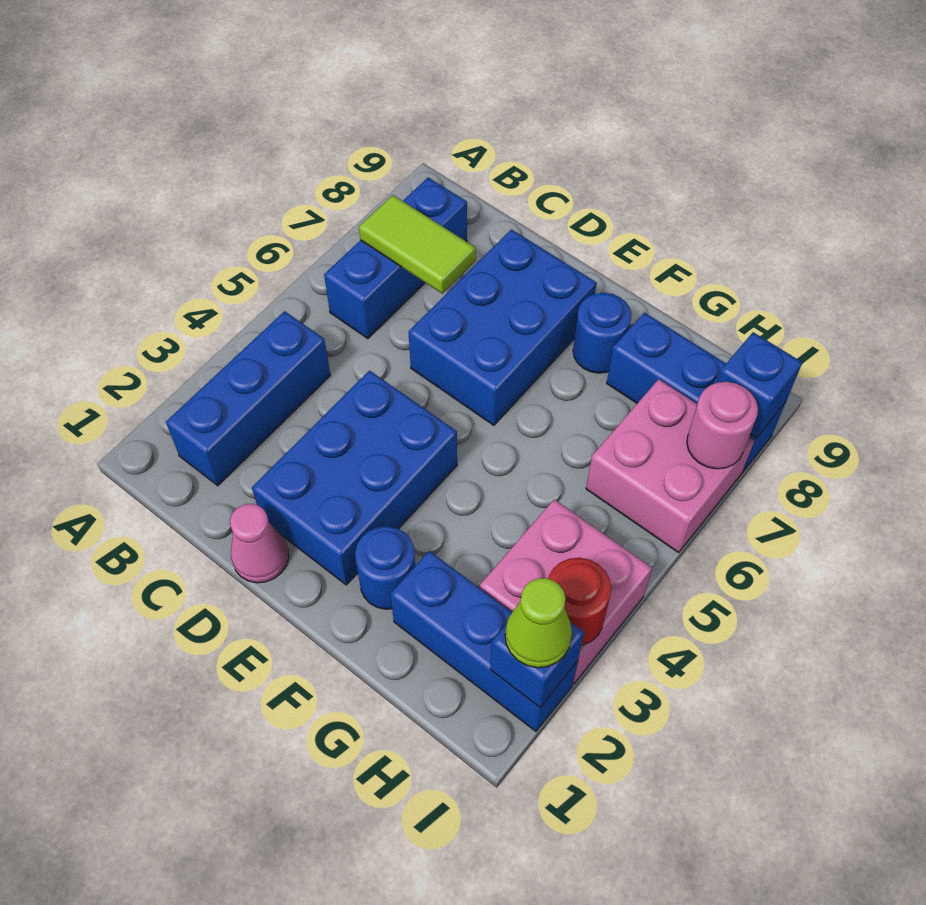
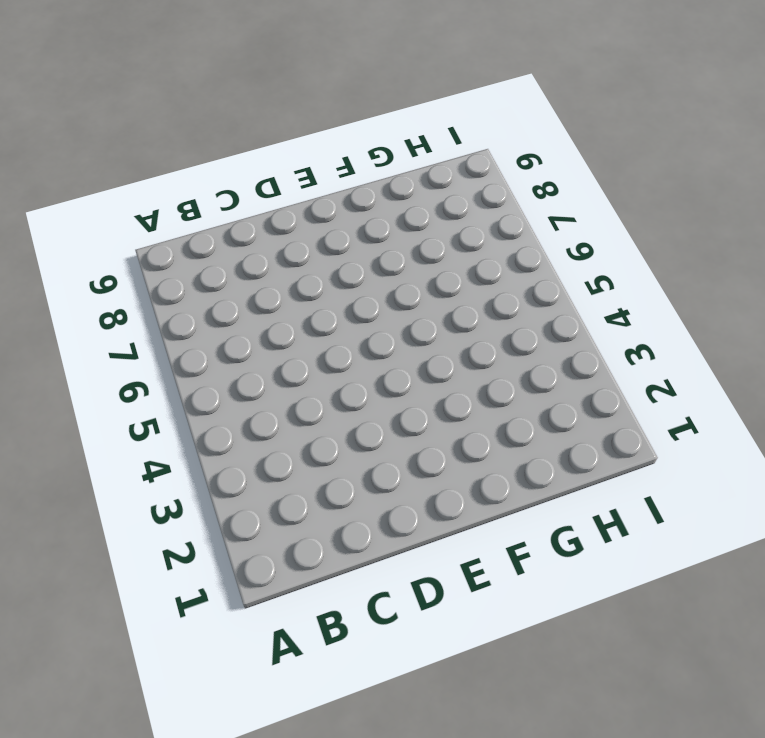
none -> blue 1x3 brick [166,311,330,486]
none -> blue 1x3 brick [324,177,467,339]
none -> pink 1x1 cone [230,504,289,583]

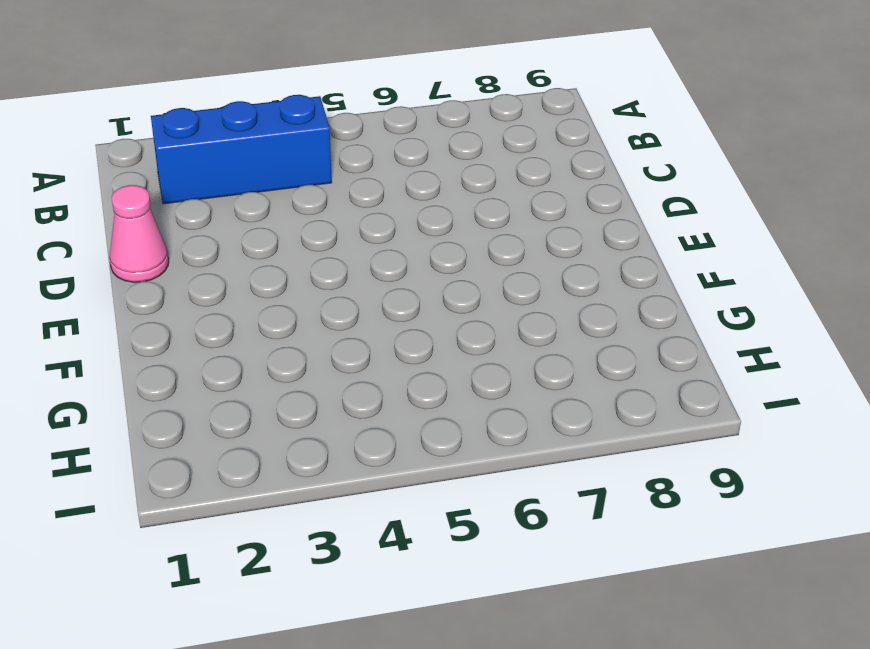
none -> blue 1x3 brick [324,177,467,339]
none -> blue 2x3 brick [252,371,457,585]
none -> blue 2x3 brick [409,229,596,425]

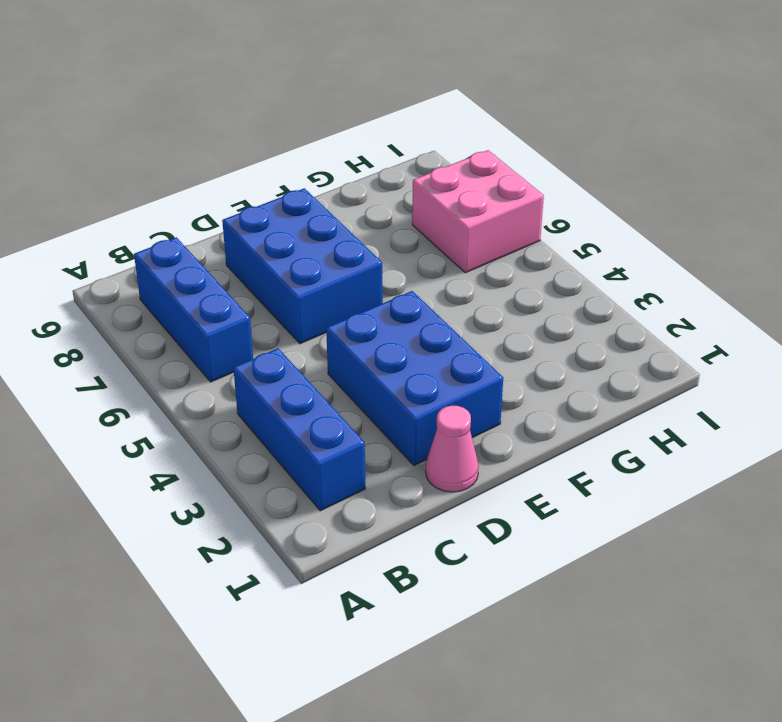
none -> blue 1x1 round brick [355,526,415,609]
none -> blue 1x1 round brick [573,293,632,373]
none -> blue 1x3 brick [390,551,577,731]

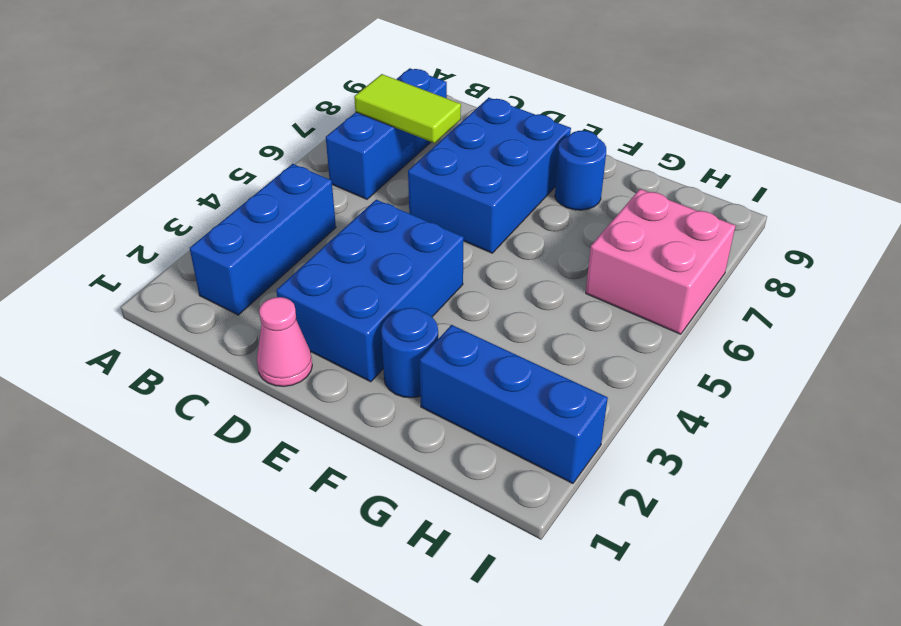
none -> blue 1x3 brick [607,313,786,472]
none -> pink 2x2 brick [480,499,652,684]
none -> blue 1x1 brick [490,622,584,707]

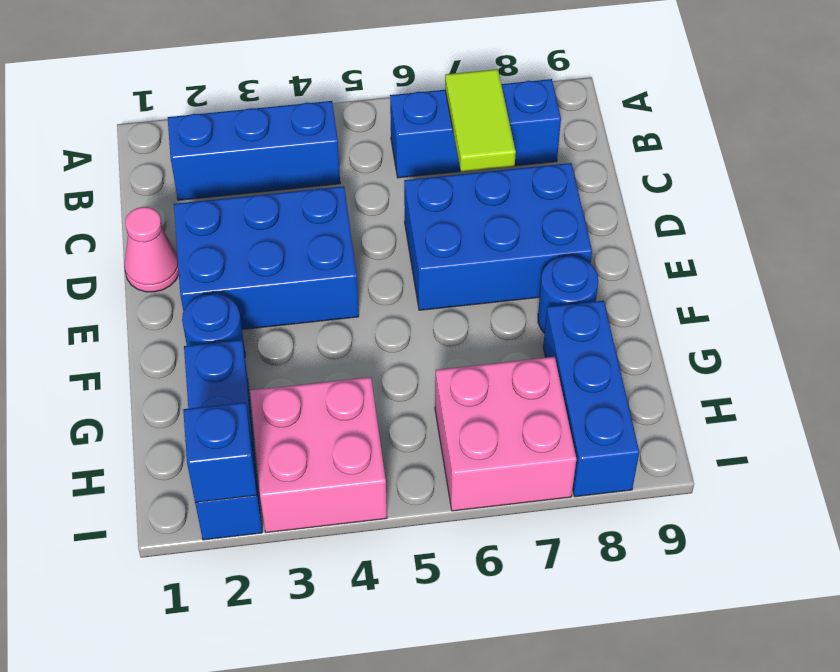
none -> red 1x1 round brick [548,558,611,646]
none -> pink 1x1 round brick [687,382,758,469]
none -> blue 1x1 brick [717,332,802,438]

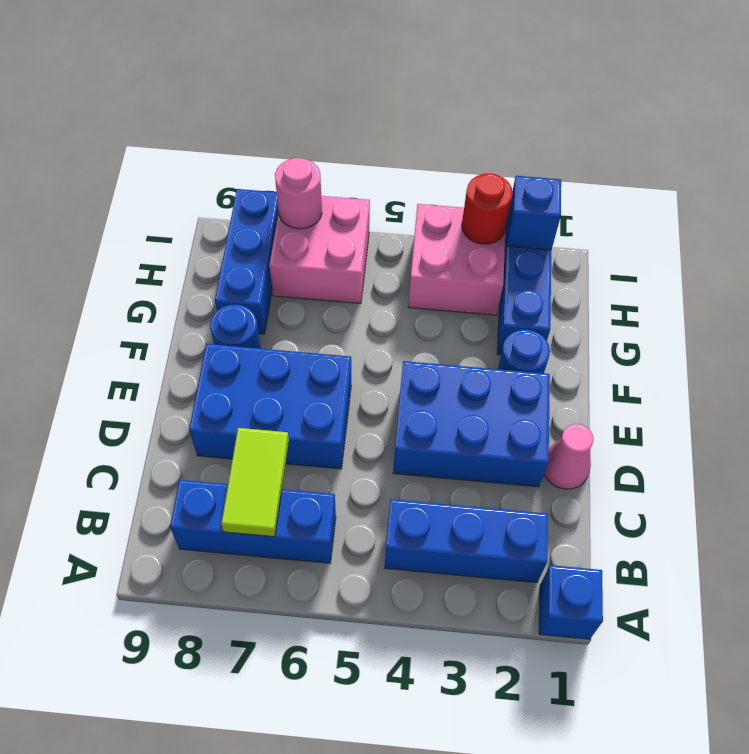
blue 1x1 brick [539,565,603,639] -> blue 1x1 brick moved to [717,332,802,438]
none -> lime 1x1 cone [505,578,572,668]

